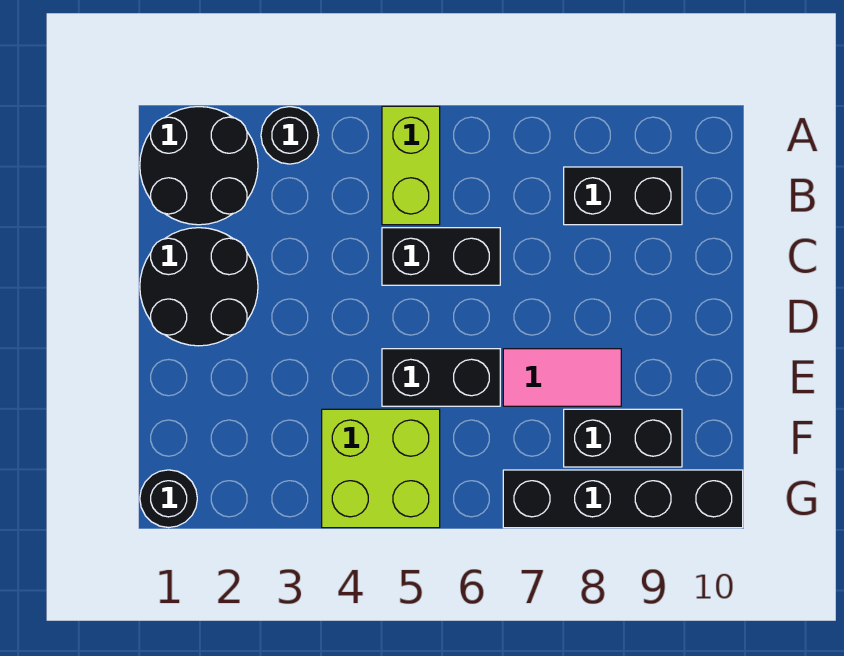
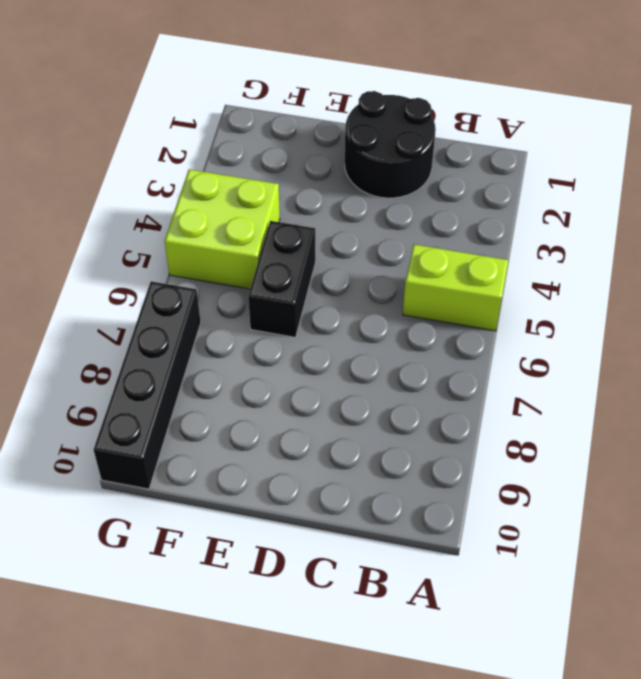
none -> black 2x2 round brick [140,107,258,225]
none -> black 1x1 round brick [261,107,319,164]
none -> black 1x2 brick [564,167,682,225]

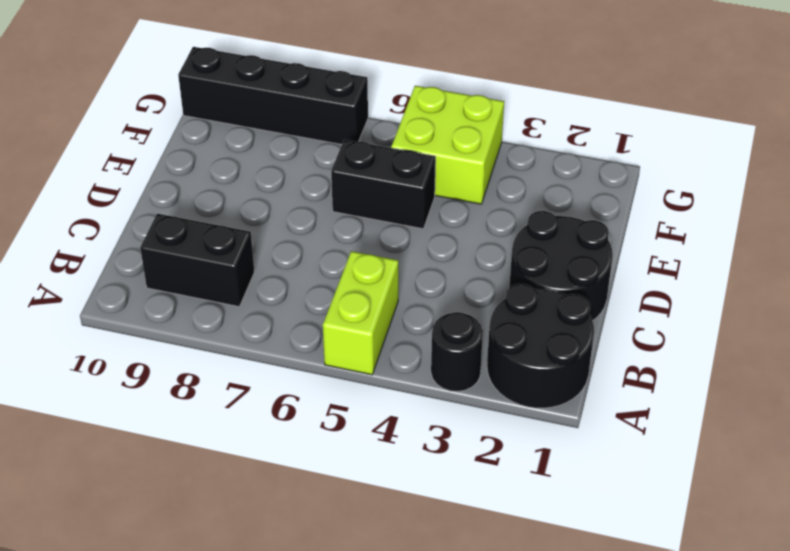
none -> black 1x2 brick [382,228,500,285]
none -> pink 1x2 tile [503,349,621,406]
none -> black 1x2 brick [564,409,682,467]

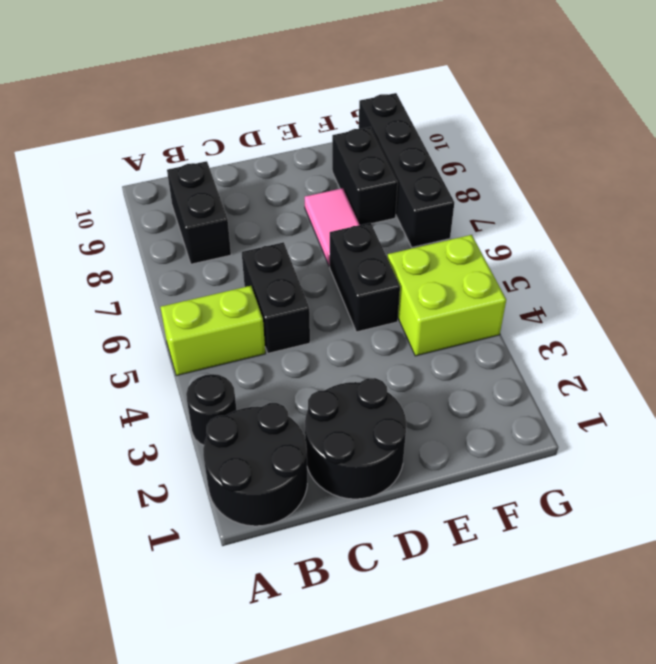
none -> black 1x1 round brick [140,470,197,528]

